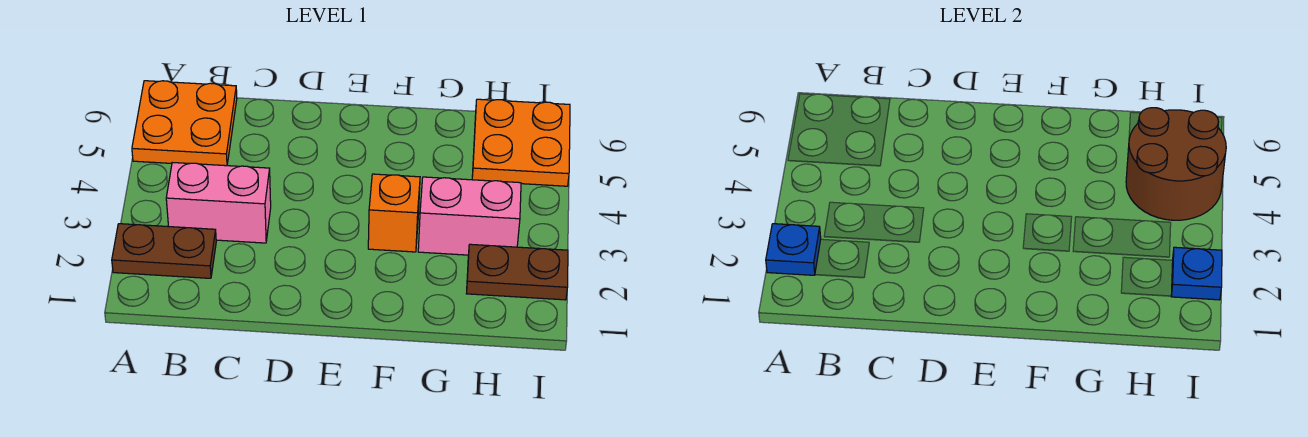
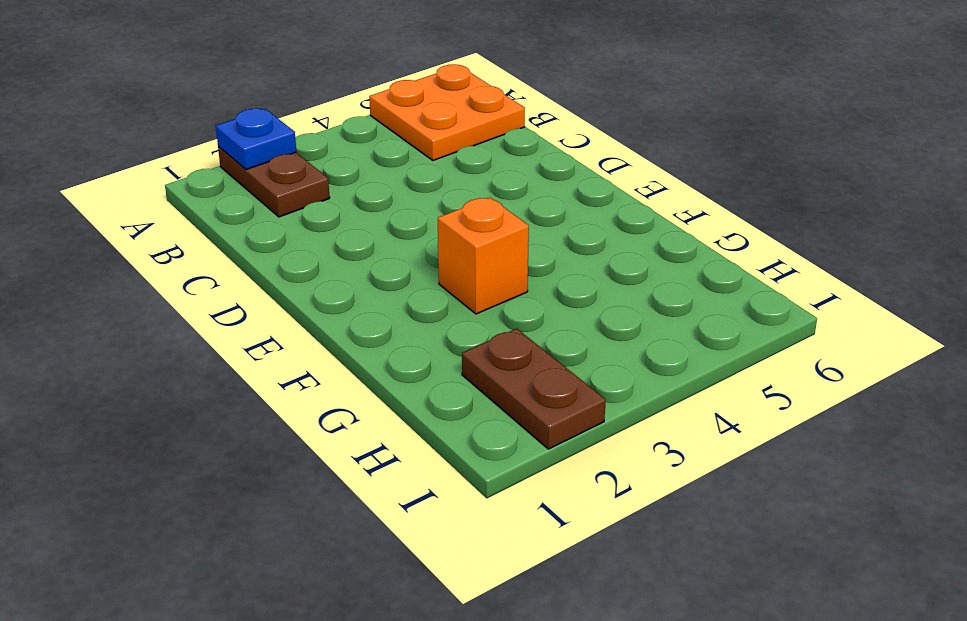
none -> pink 1x2 brick [166,163,271,243]
none -> pink 1x2 brick [418,177,521,255]

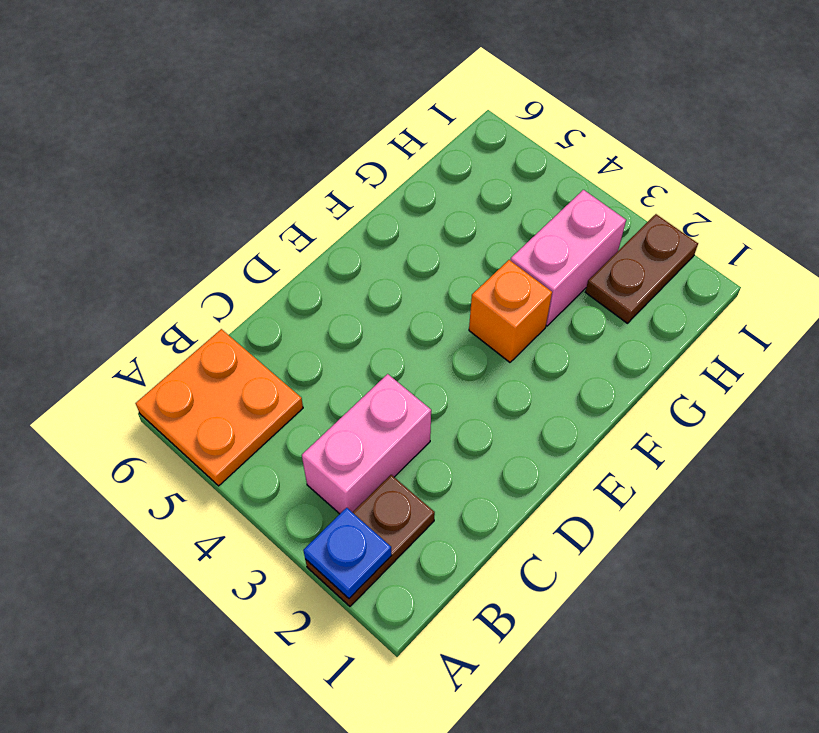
none -> orange 2x2 plate [472,99,570,186]
none -> brown 2x2 round brick [1126,108,1226,220]

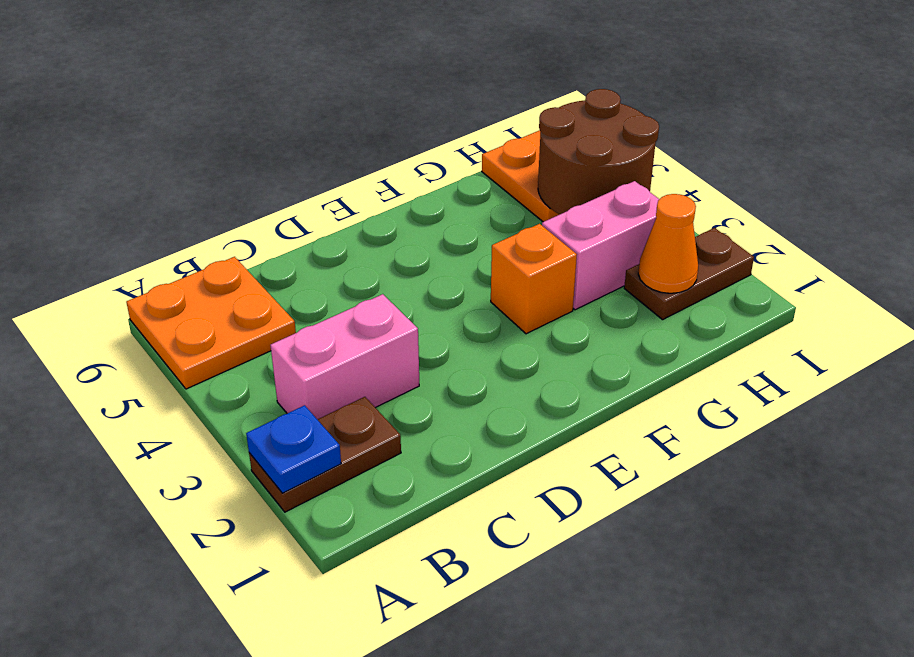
orange 1x1 cone [638,194,698,293] -> none
none -> blue 1x1 plate [1171,247,1222,300]

